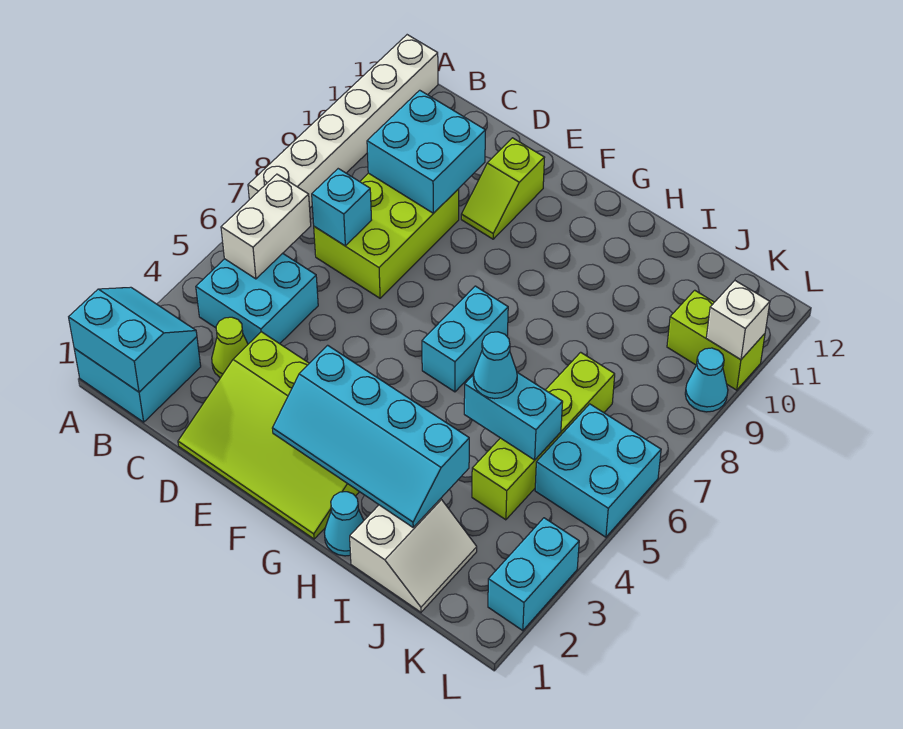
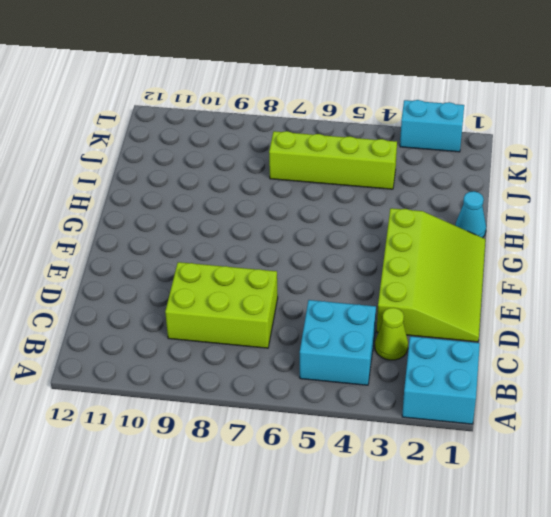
none -> white 1x6 brick [248,35,438,208]
none -> lime 1x2 slope [461,138,545,239]
none -> cyan 1x2 brick [422,286,508,392]

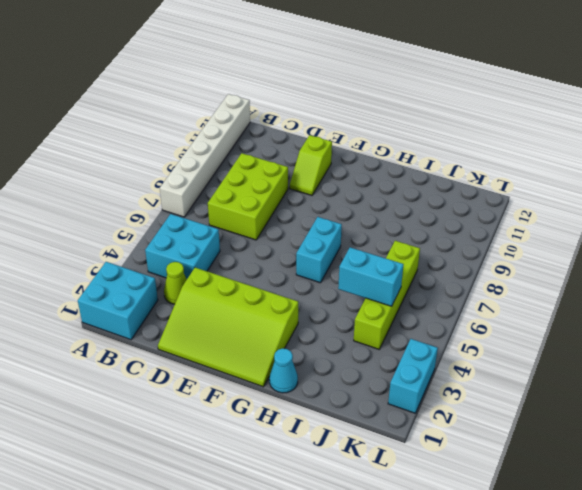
none -> white 2x2 slope [350,499,477,612]
none -> cyan 2x2 brick [535,404,661,537]
none -> lime 1x2 brick [667,290,765,390]

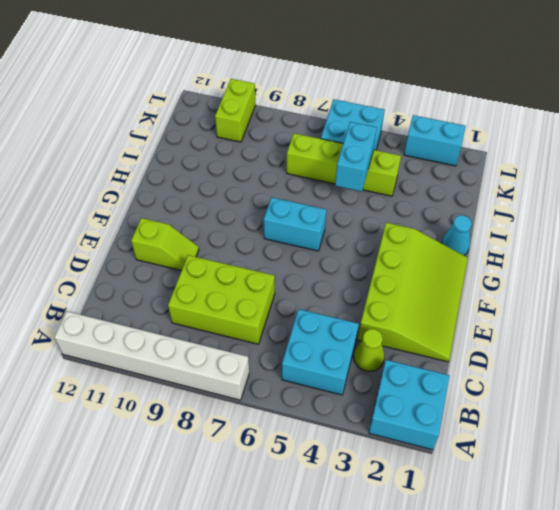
none -> white 2x2 slope [350,499,477,612]
none -> cyan 1x1 cone [685,348,728,412]
none -> cyan 2x2 slope [69,287,197,392]

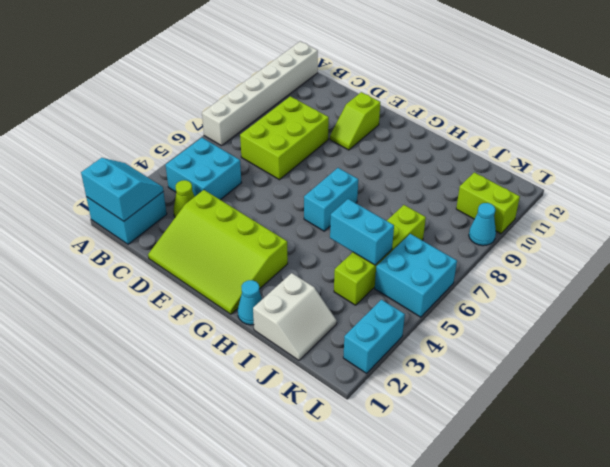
none -> white 1x2 brick [221,174,311,279]
none -> cyan 1x1 brick [312,169,371,246]
none -> cyan 2x2 brick [367,90,485,213]

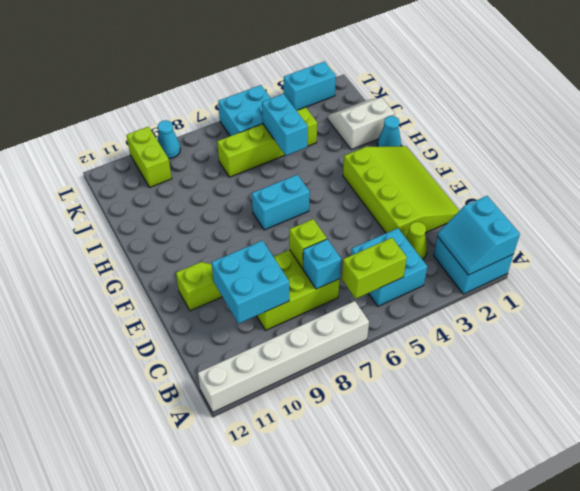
lime 1x2 brick [342,238,407,299] -> white 1x2 brick [221,174,311,279]
lime 1x1 brick [289,219,327,268] -> none
none -> cyan 2x4 slope [272,345,469,527]
none -> white 1x1 brick [706,281,770,360]
none -> cyan 1x1 cone [473,332,517,399]

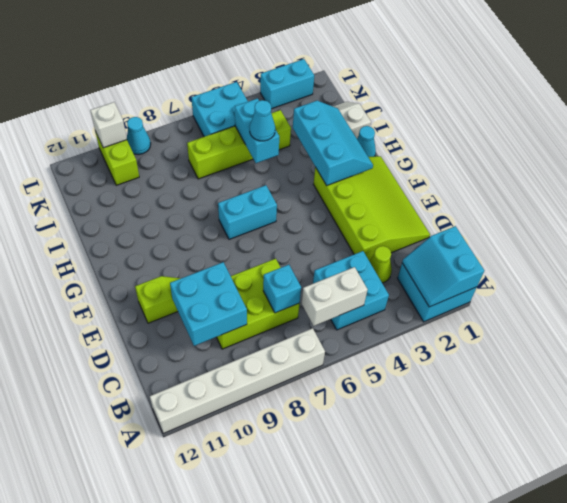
cyan 2x3 slope [293,101,373,185] -> cyan 2x4 slope [272,345,469,527]

